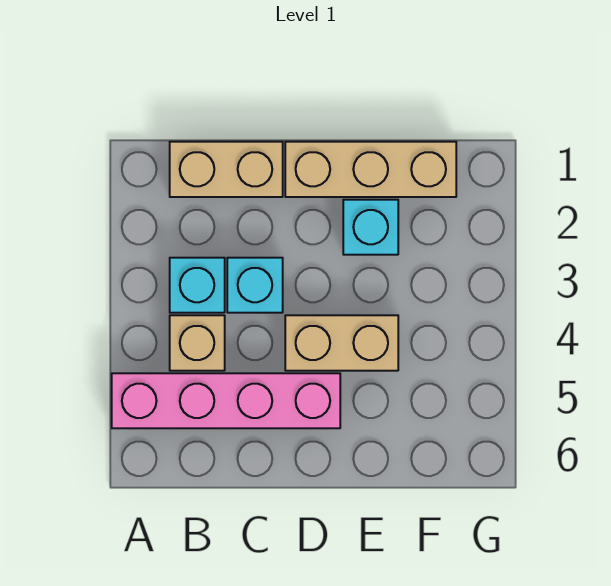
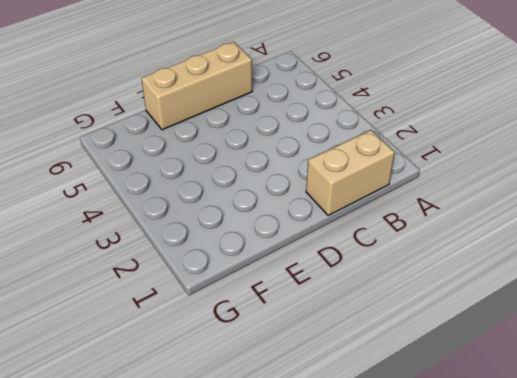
tan 1x3 brick [142,42,252,130] -> tan 1x3 brick moved to [285,142,456,197]
none -> pink 1x4 brick [112,373,340,428]
none -> cyan 1x1 brick [170,258,225,313]

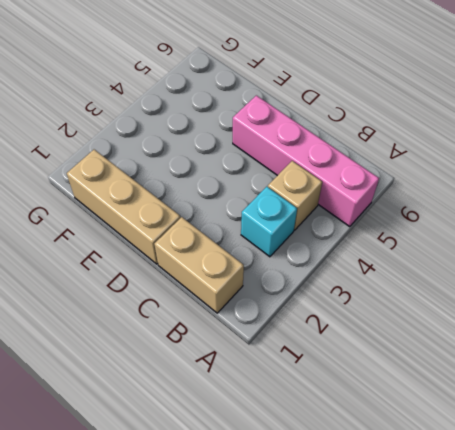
none -> cyan 1x1 brick [227,258,283,313]
none -> tan 1x2 brick [285,315,398,371]

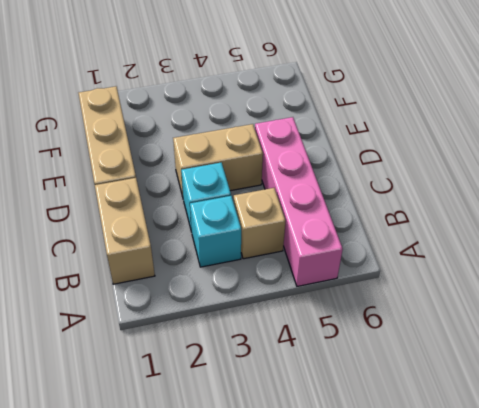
tan 1x2 brick [173,124,263,197] -> tan 1x2 brick turned to [285,315,398,371]
none -> cyan 1x1 brick [343,200,398,255]

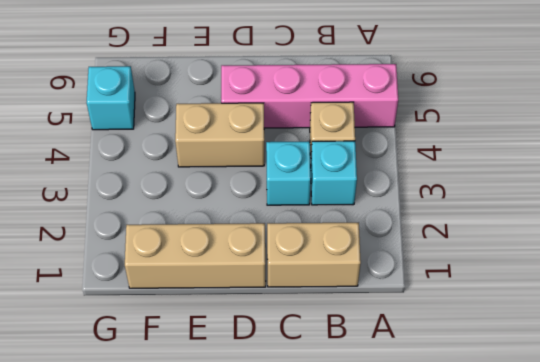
cyan 1x1 brick [87,66,135,130] -> cyan 1x1 brick moved to [343,200,398,255]

